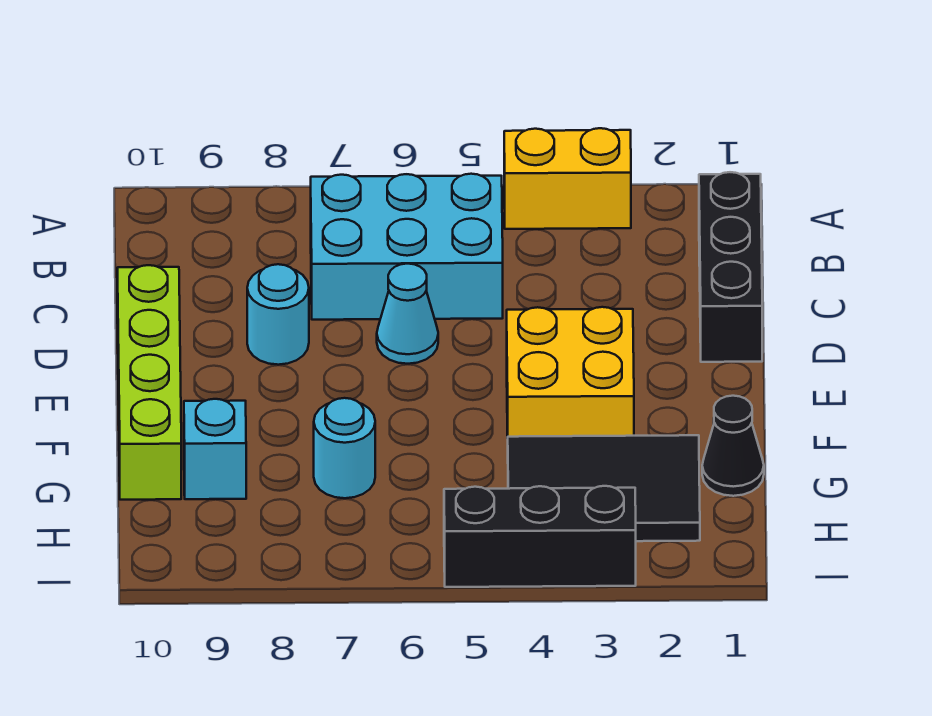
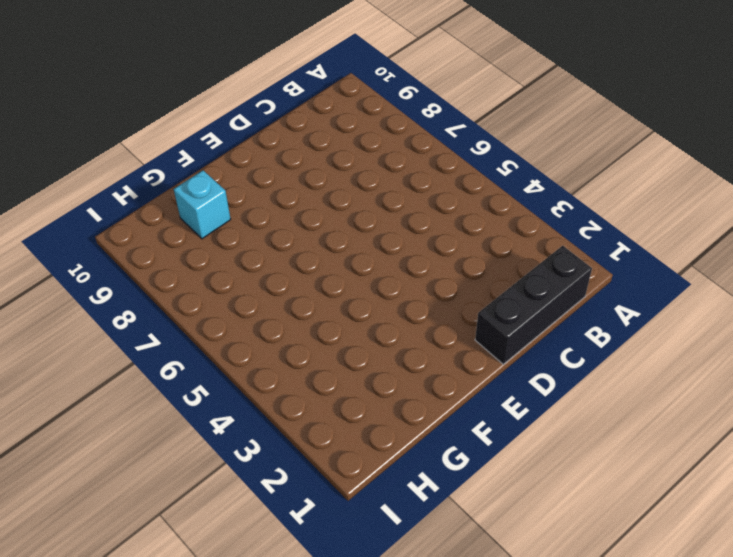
none -> yellow 1x2 brick [504,128,631,229]
none -> cyan 2x3 brick [311,174,503,320]
none -> cyan 1x1 cone [377,264,438,364]

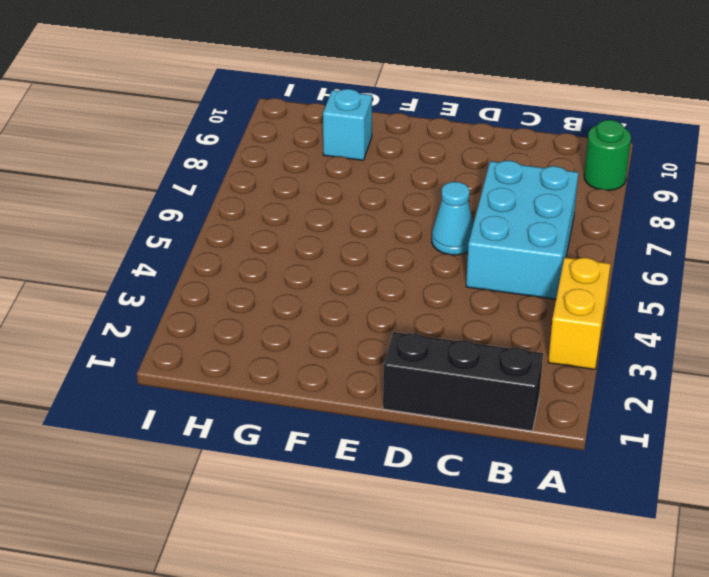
green 1x1 round brick [584,120,631,190] -> none
none -> cyan 1x1 round brick [247,264,309,365]
none -> lime 1x4 brick [117,265,181,500]
none -> yellow 2x2 brick [507,307,634,438]

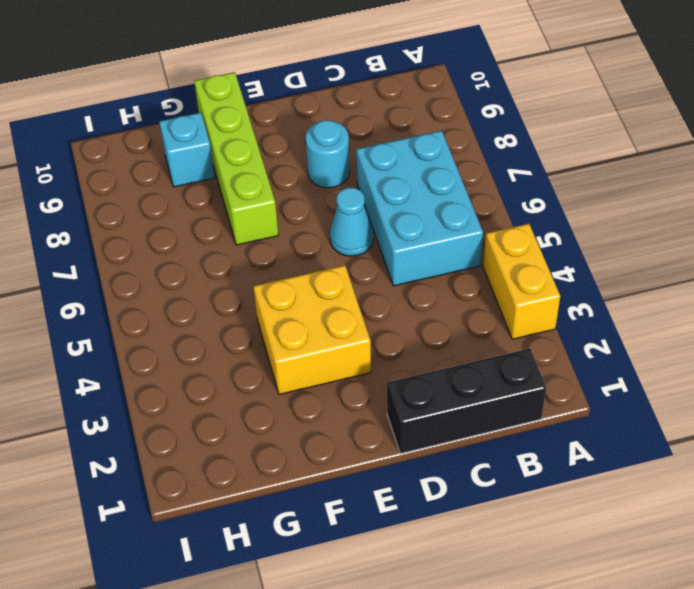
lime 1x4 brick [194,72,278,245] -> lime 1x4 brick turned to [117,265,181,500]
none -> black 1x1 cone [702,396,764,496]
none -> black 2x3 tile [508,435,700,541]
none -> cyan 1x1 round brick [314,398,375,498]

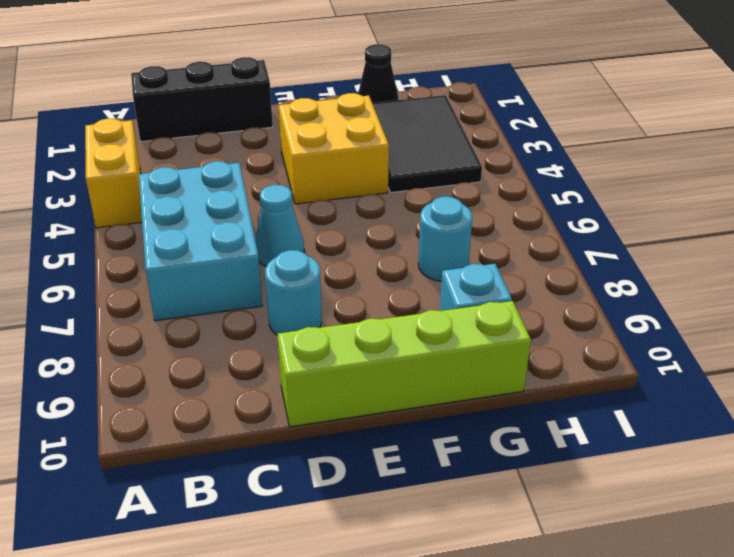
none -> black 1x3 brick [444,486,636,587]

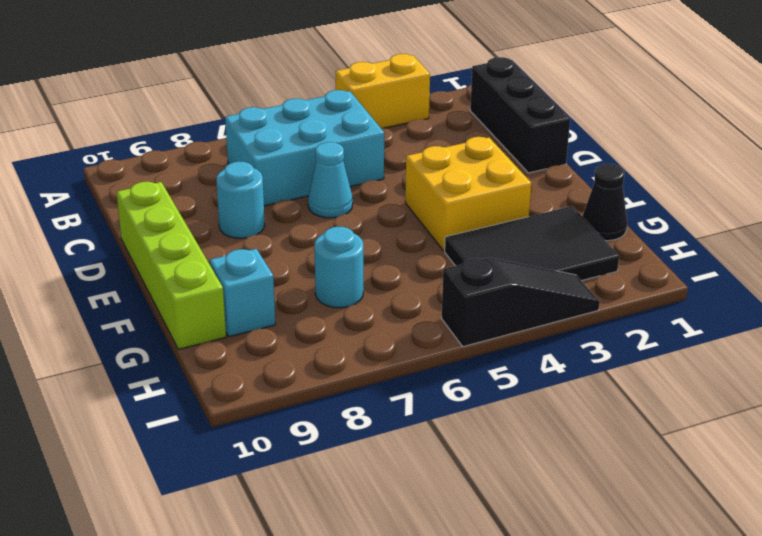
black 1x3 slope [442,258,600,347] -> black 1x3 brick [444,486,636,587]

